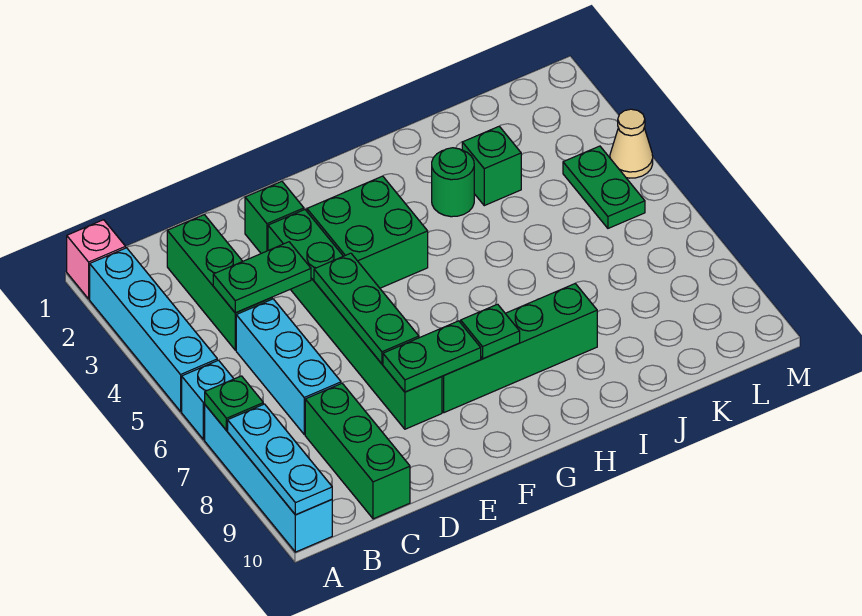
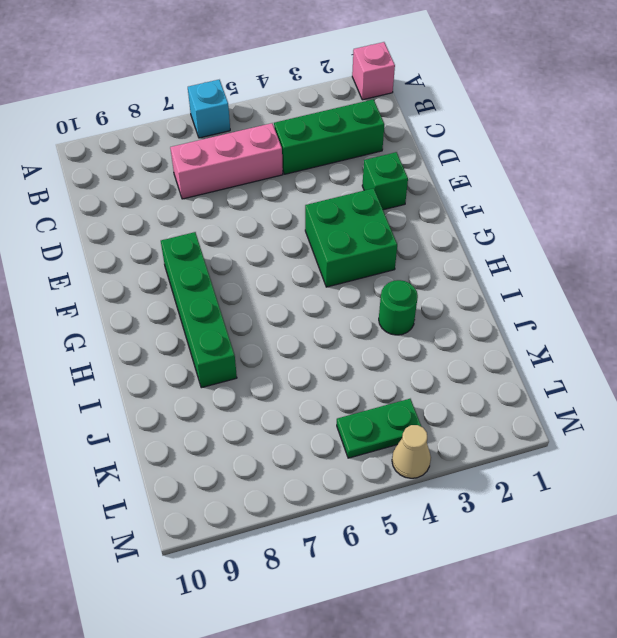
pink 1x3 brick [170,123,283,199] -> cyan 1x3 brick [236,299,341,434]
none -> cyan 1x4 brick [90,248,217,411]
none -> cyan 1x4 brick [205,405,332,552]
none -> green 1x3 brick [305,383,410,519]

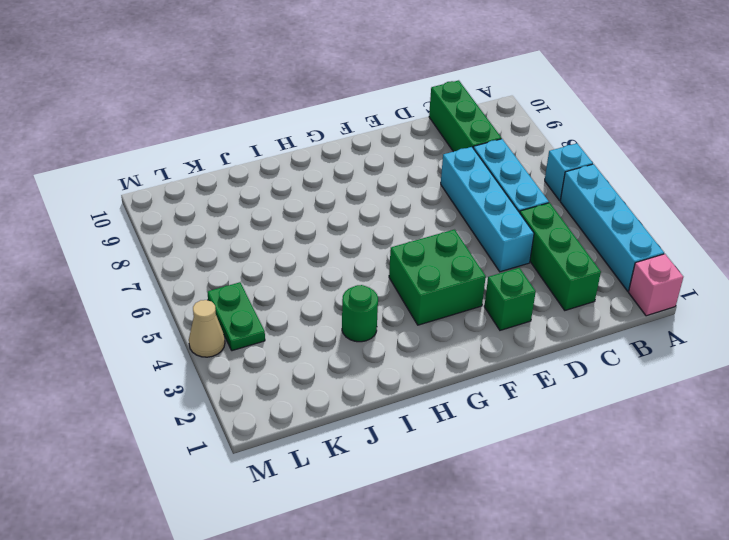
cyan 1x4 brick [441,147,534,272] -> cyan 1x4 brick moved to [205,405,332,552]
none -> green 1x6 brick [268,210,442,429]
none -> green 1x4 brick [442,284,597,413]
none -> green 1x1 brick [462,126,521,206]

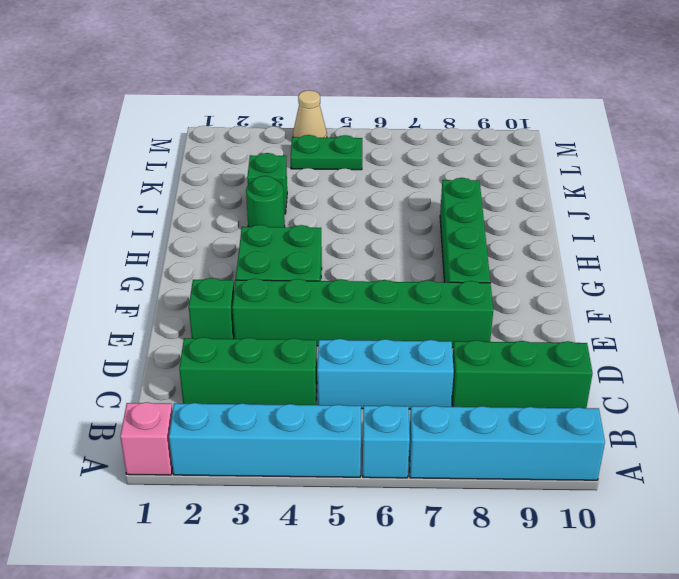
none -> green 1x1 plate [205,376,263,430]
none -> cyan 1x3 plate [228,404,332,515]
none -> green 1x2 plate [213,242,311,313]

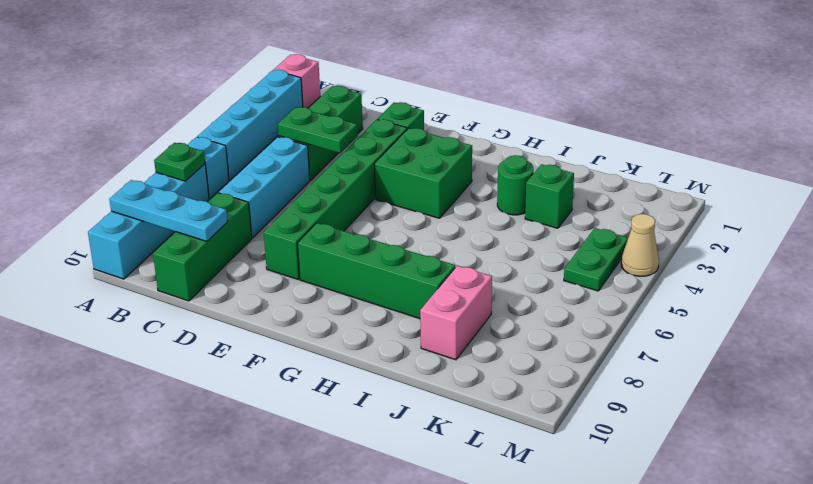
cyan 1x3 plate [109,180,228,241] -> cyan 1x3 plate turned to [228,404,332,515]
pink 1x2 brick [420,266,492,360] -> none
none -> green 1x3 plate [314,253,419,364]
none -> green 1x2 plate [383,321,481,392]
none -> green 1x1 plate [461,304,520,358]

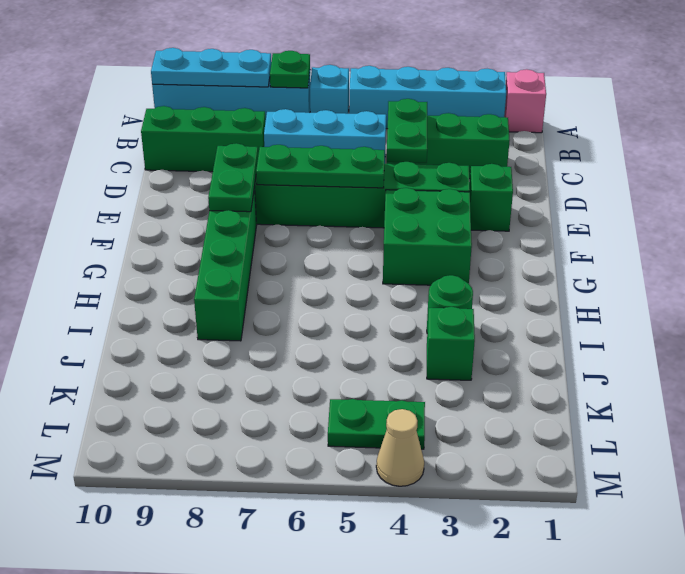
none -> green 1x1 plate [461,304,520,358]

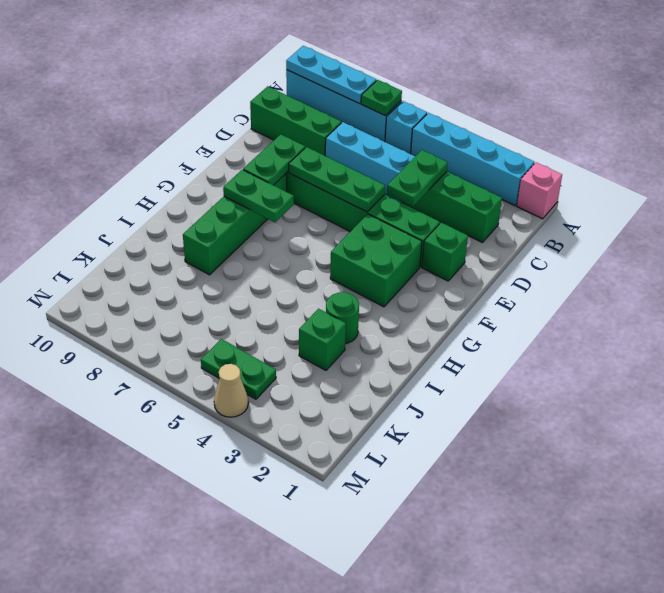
green 1x2 plate [223,170,294,222] -> green 1x1 plate [461,304,520,358]

